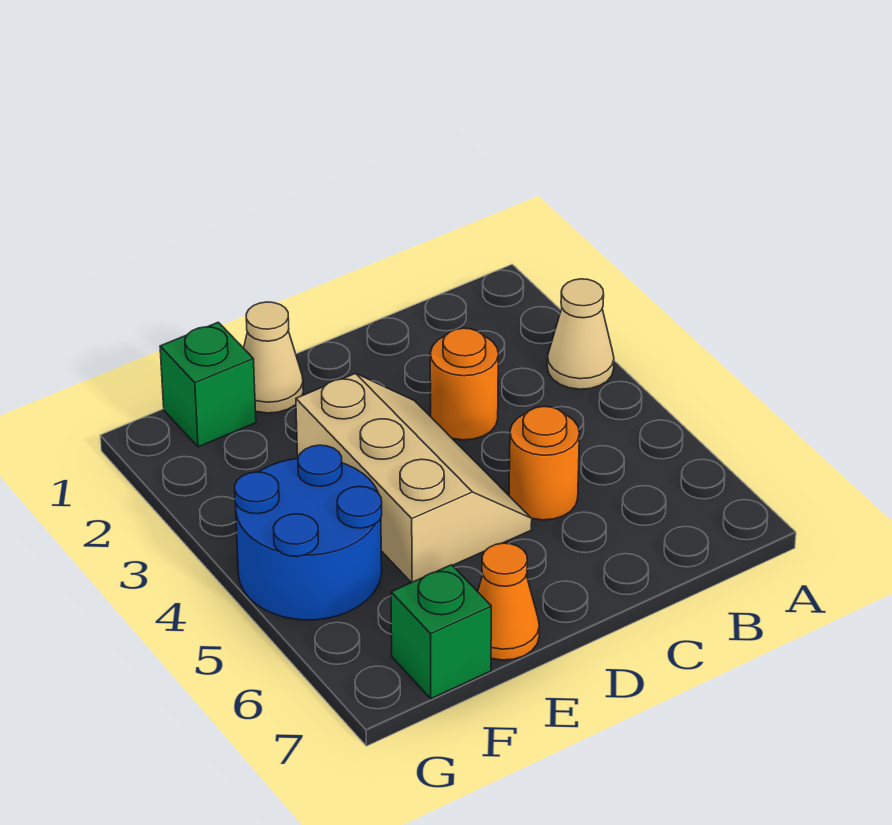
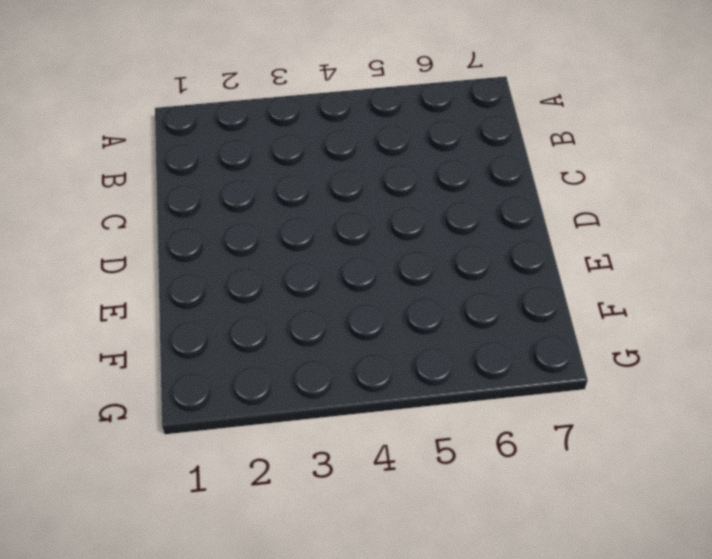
none -> tan 1x1 cone [547,279,614,389]
none -> orange 1x1 round brick [430,328,498,440]

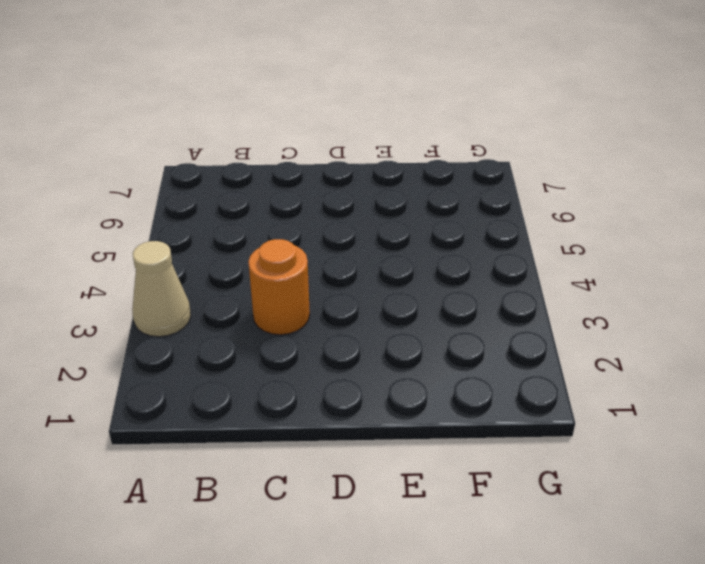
none -> orange 1x1 round brick [509,406,579,520]
none -> tan 2x3 slope [296,373,532,583]

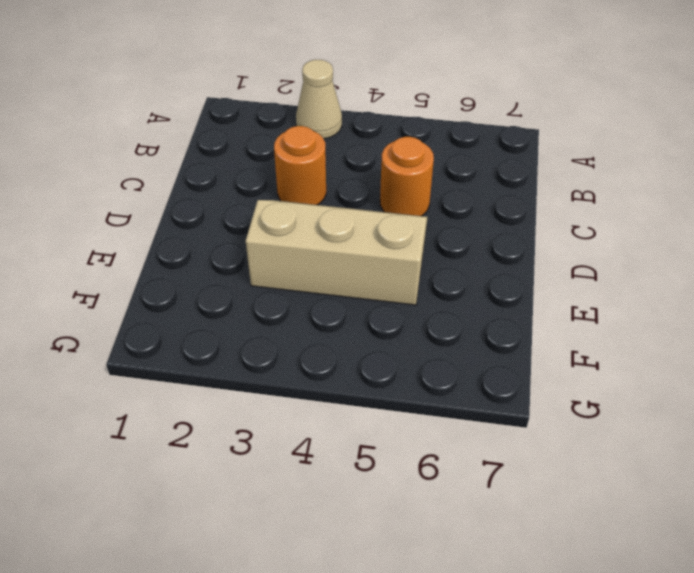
none -> tan 1x1 cone [244,302,303,413]
none -> orange 1x1 cone [478,543,539,660]

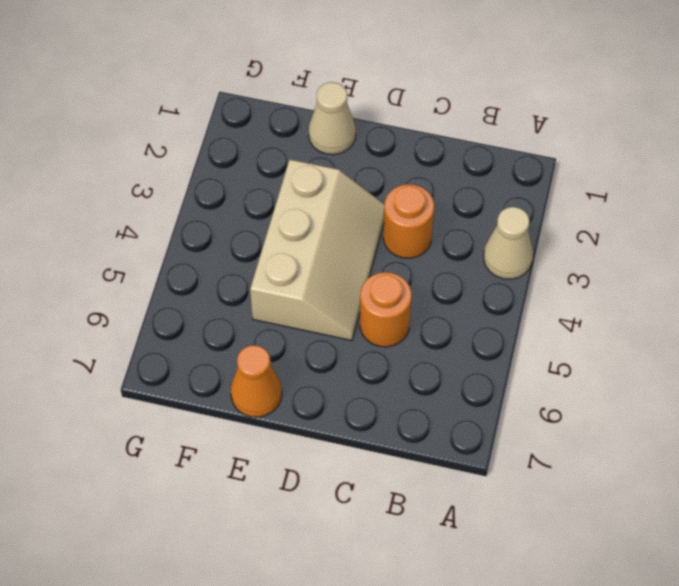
none -> green 1x1 brick [160,322,256,447]
none -> blue 2x2 round brick [235,445,382,620]

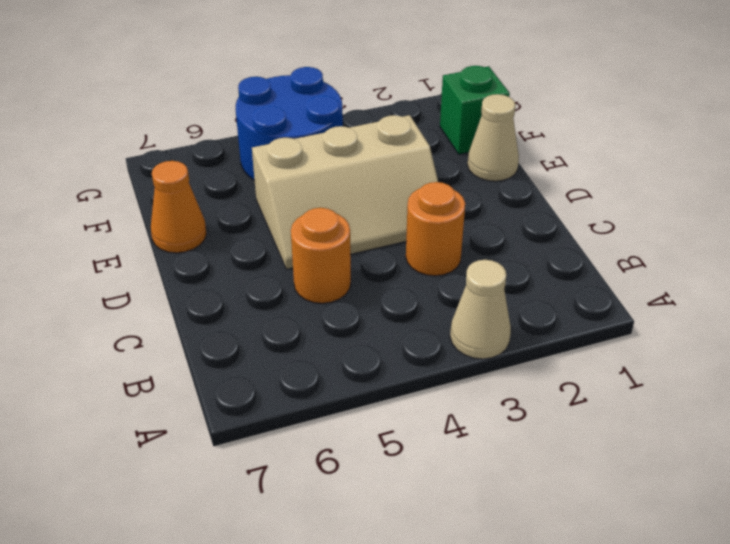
none -> green 1x1 brick [391,565,491,699]

